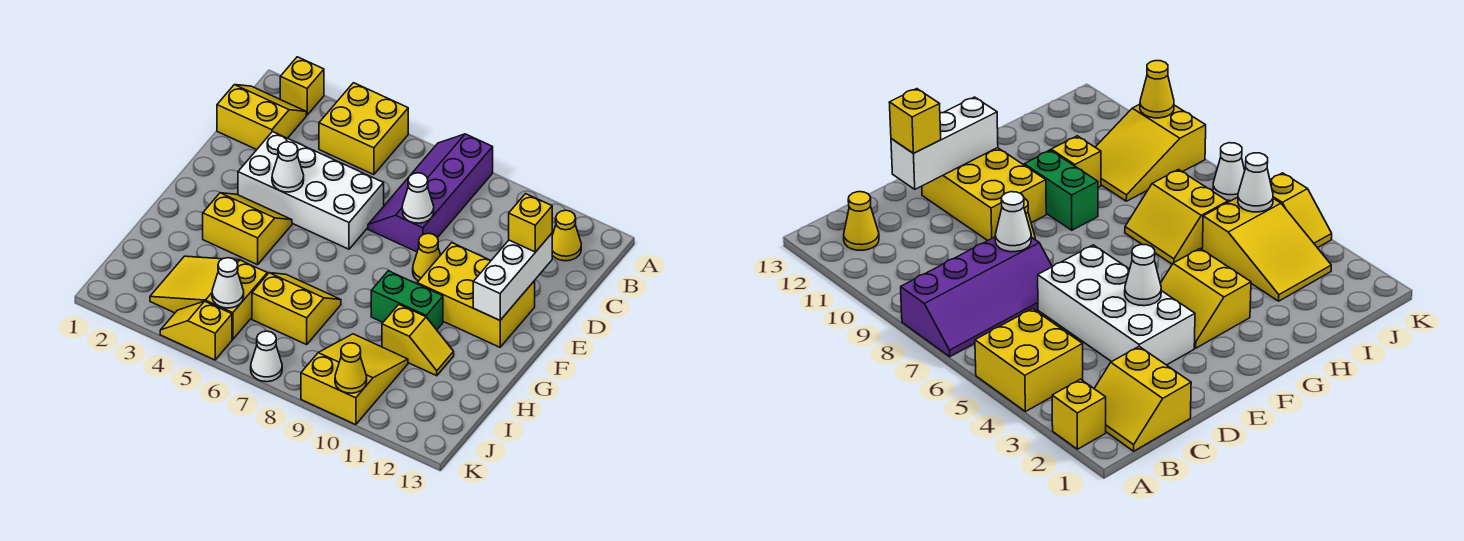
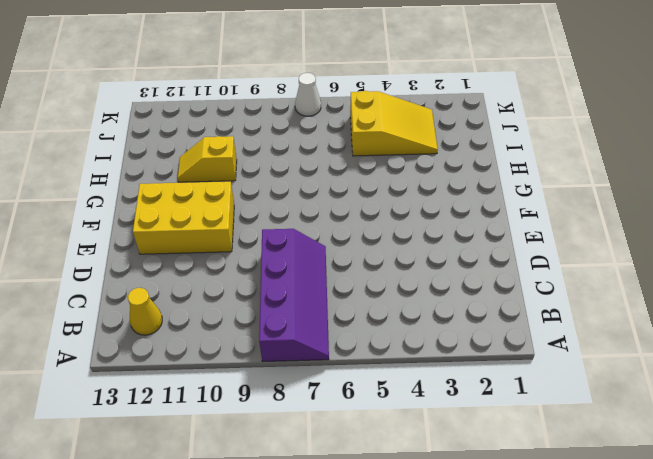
none -> yellow 1x1 brick [280,57,324,115]
none -> yellow 2x2 brick [319,83,408,175]
none -> yellow 2x2 slope [217,85,306,150]

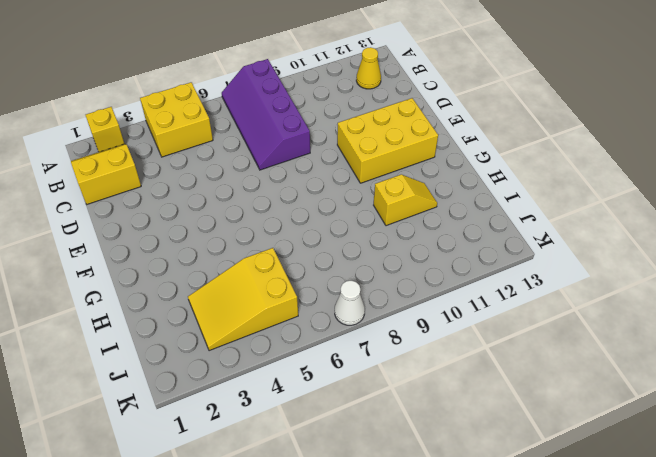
none -> white 2x4 brick [238,132,384,249]
none -> yellow 1x1 cone [413,233,440,281]
none -> yellow 2x2 slope [203,193,292,265]

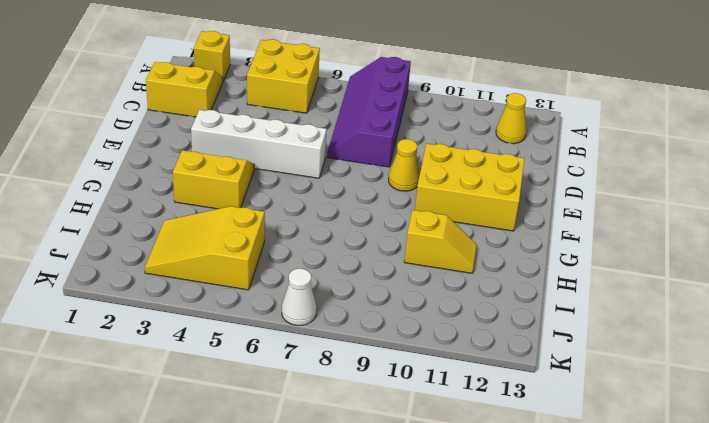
white 1x4 brick [191,110,327,178] -> white 2x4 brick [238,132,384,249]
none -> green 1x2 brick [371,271,443,330]
none -> yellow 2x2 slope [252,273,341,345]
none -> yellow 2x3 slope [301,334,408,425]

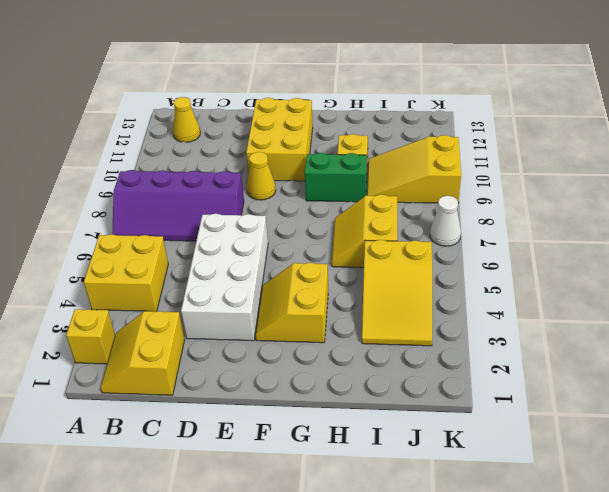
green 1x2 brick [305,153,367,202] -> green 1x2 brick turned to [371,271,443,330]
none -> yellow 1x2 slope [160,301,232,360]
none -> white 1x1 cone [402,173,434,223]
none -> white 1x3 brick [473,233,552,320]

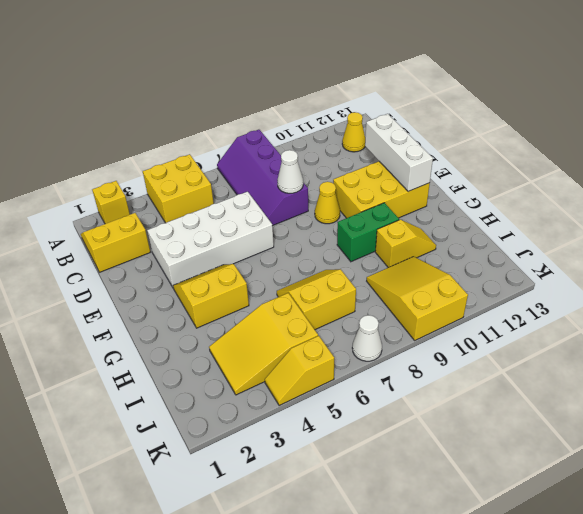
none -> white 1x1 cone [272,142,304,192]
none -> white 1x1 cone [212,258,244,308]
none -> yellow 1x1 cone [335,343,367,393]

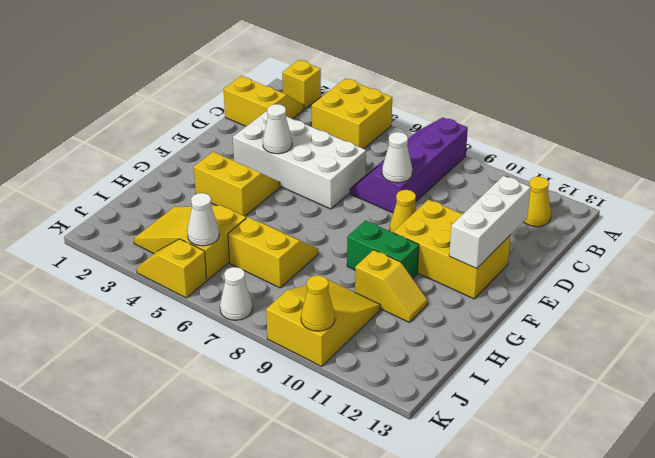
none -> yellow 1x1 brick [509,194,552,252]

